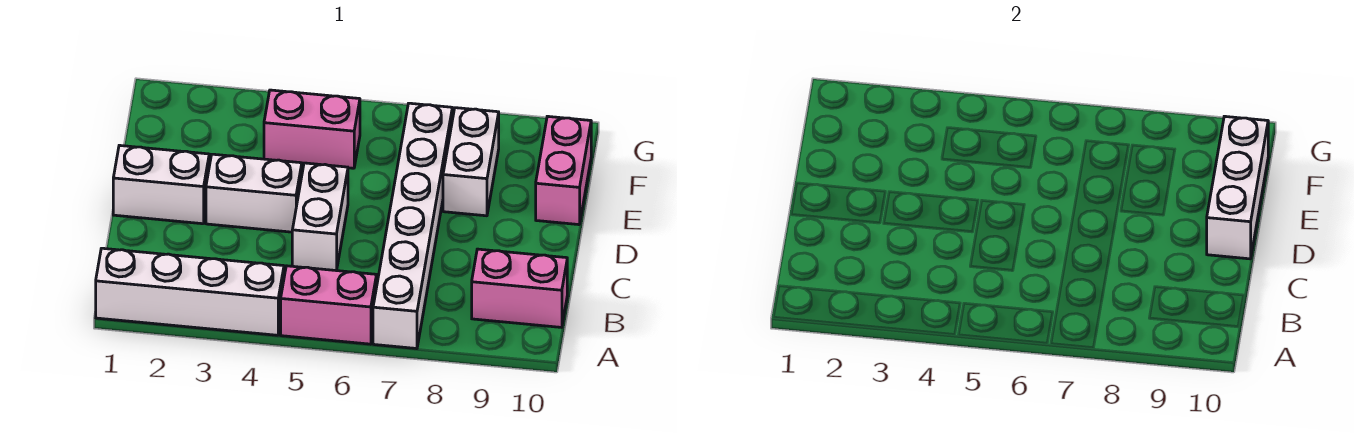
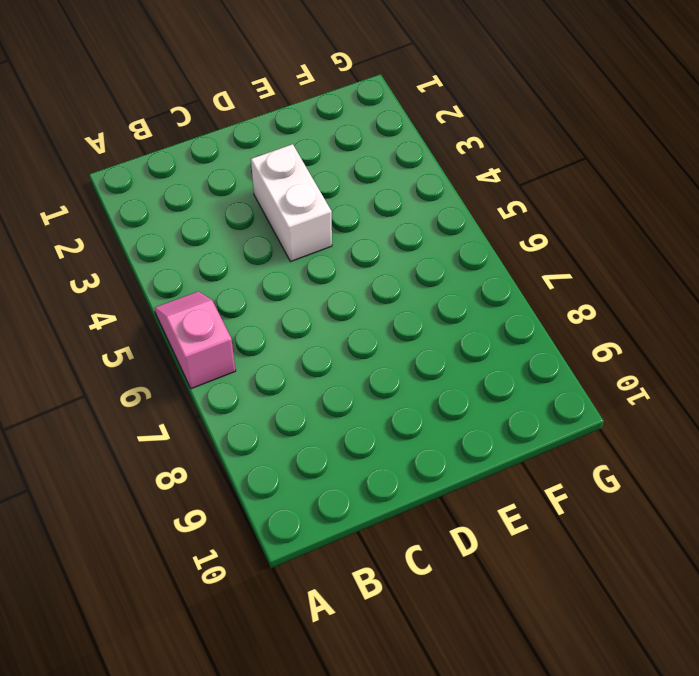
pink 1x2 slope [154,291,236,388] -> pink 1x2 brick [281,266,377,344]
none -> white 1x4 brick [96,248,284,335]
none -> white 1x6 brick [373,103,452,349]

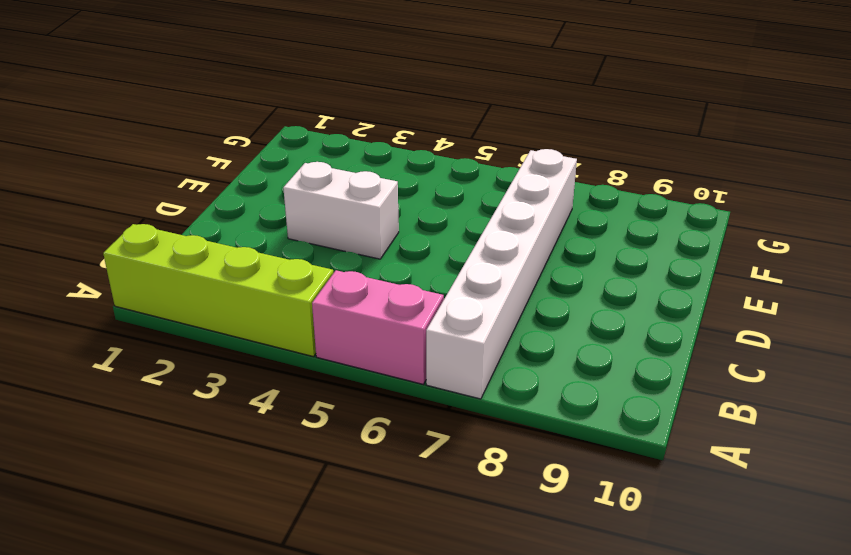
lime 1x4 brick [103,224,333,357] -> white 1x4 brick [96,248,284,335]
none -> pink 1x2 brick [472,249,567,327]
none -> white 1x2 brick [292,163,348,271]

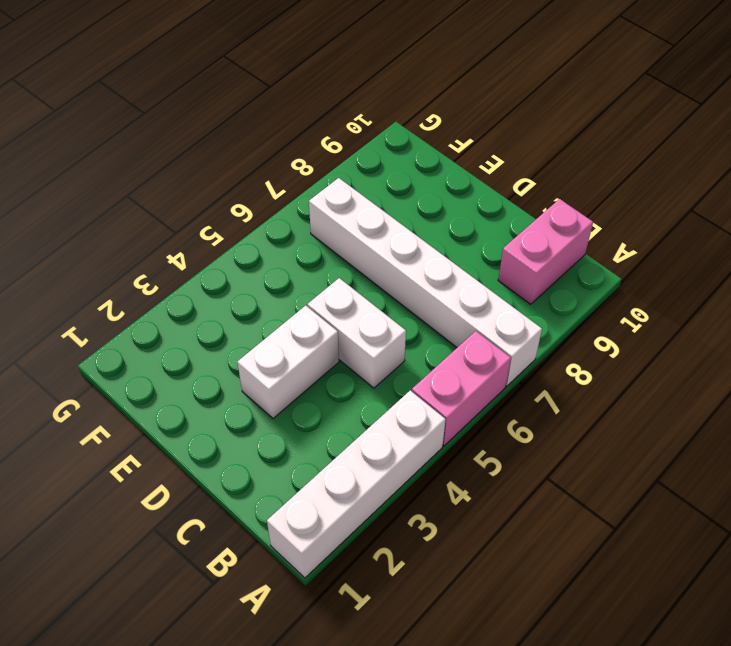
none -> white 1x2 brick [113,145,209,224]
none -> white 1x2 brick [443,108,499,216]

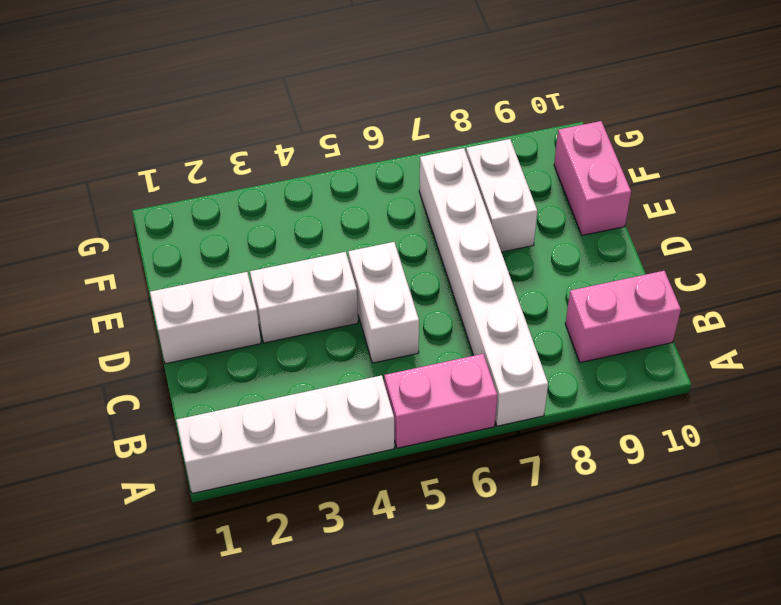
none -> pink 1x2 brick [264,90,360,168]
none -> white 1x3 brick [1207,116,1268,259]

